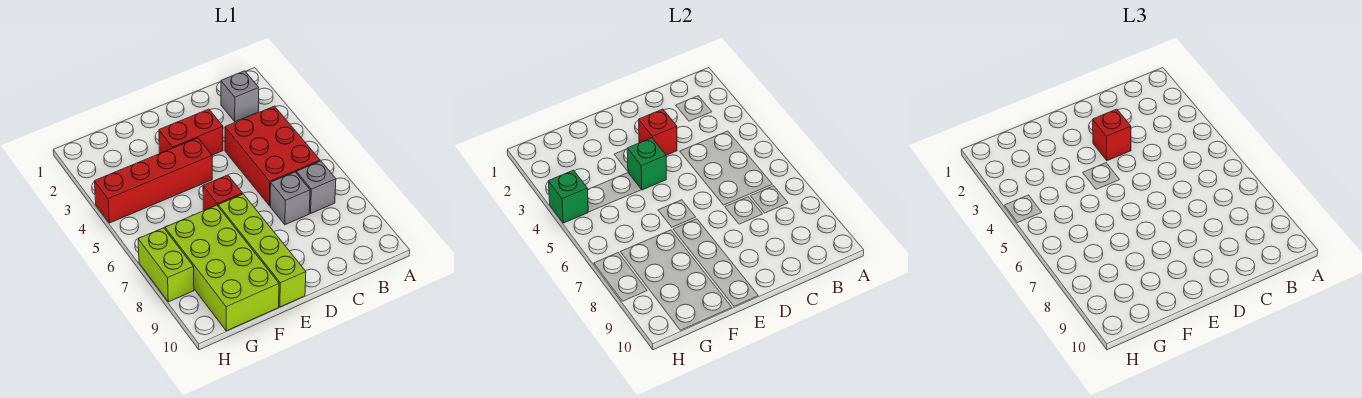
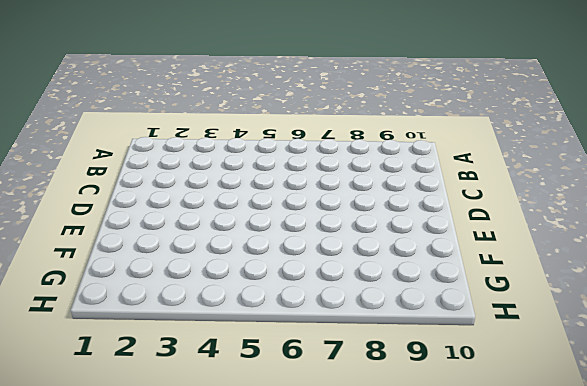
none -> grey 1x1 brick [221,71,259,122]
none -> red 2x3 brick [225,106,320,206]
none -> grey 1x1 brick [296,161,336,213]

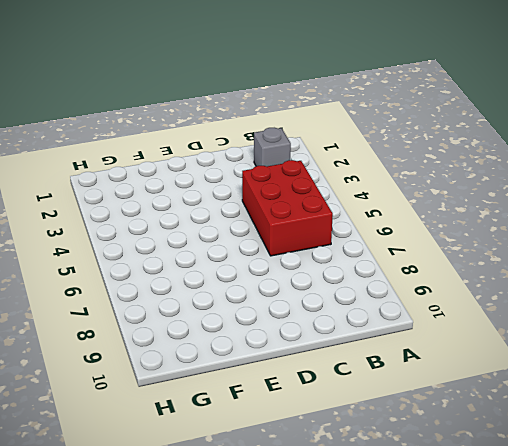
none -> grey 1x1 brick [296,161,336,213]
none -> grey 1x1 brick [270,172,310,225]
none -> red 1x2 brick [159,109,223,155]

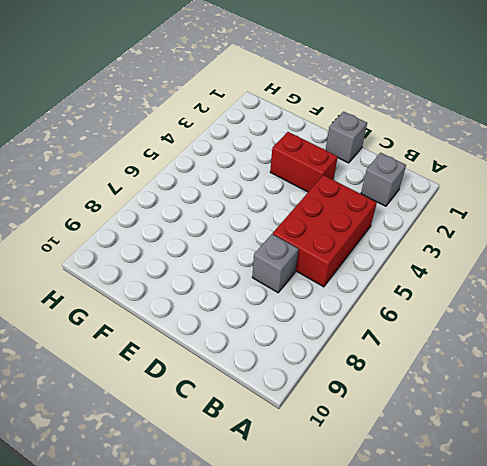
grey 1x1 brick [326,112,367,163] -> grey 1x1 brick moved to [296,161,336,213]
none -> red 1x4 brick [94,138,212,223]
none -> red 1x1 brick [203,175,243,210]
none -> lime 1x4 brick [218,194,306,307]

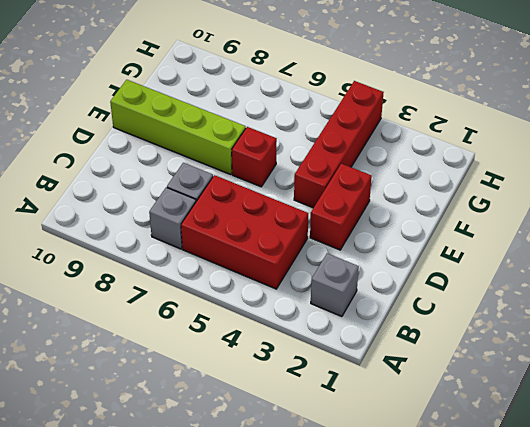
none -> lime 2x4 brick [165,205,279,331]
none -> lime 1x2 brick [138,228,194,302]
none -> red 1x1 brick [639,109,677,155]

